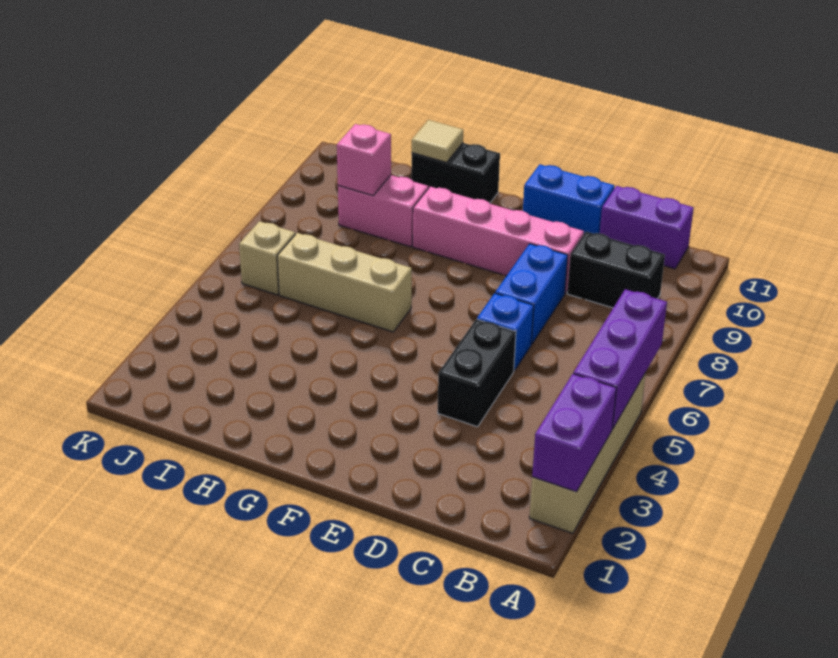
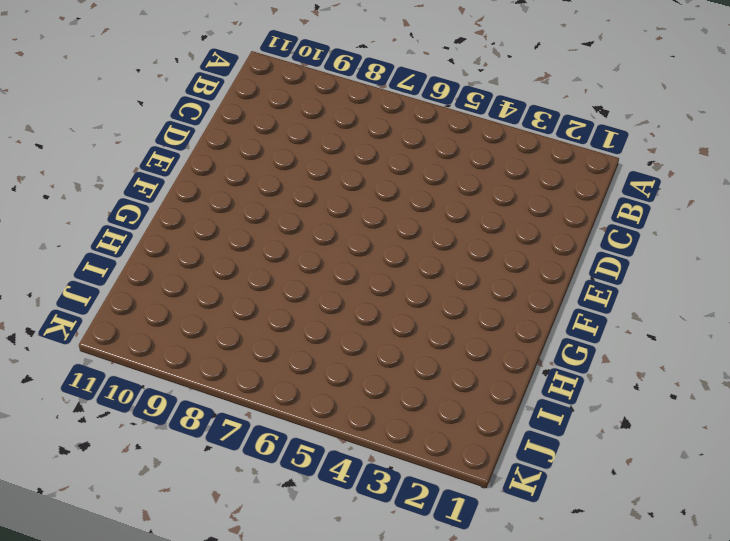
none -> tan 1x4 brick [529,373,646,533]
none -> black 1x2 brick [567,232,665,308]
none -> purple 1x2 brick [600,186,694,269]

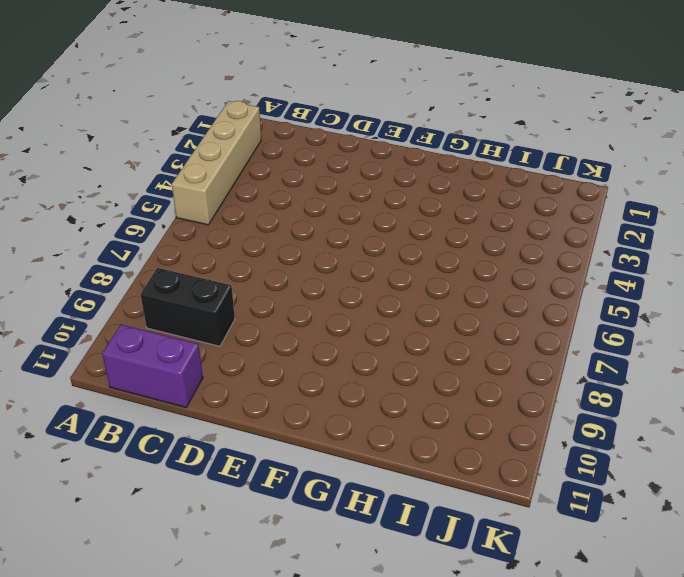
none -> black 1x2 brick [438,319,516,427]
none -> blue 1x1 brick [477,293,534,371]
none -> blue 1x2 brick [495,244,568,344]

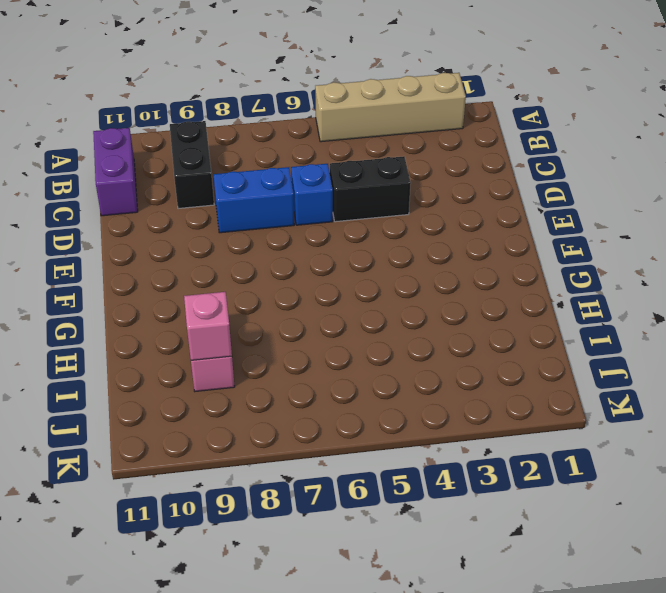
none -> pink 1x4 brick [413,187,584,293]
none -> blue 1x2 brick [523,164,615,234]
none -> tan 1x3 brick [277,233,412,332]

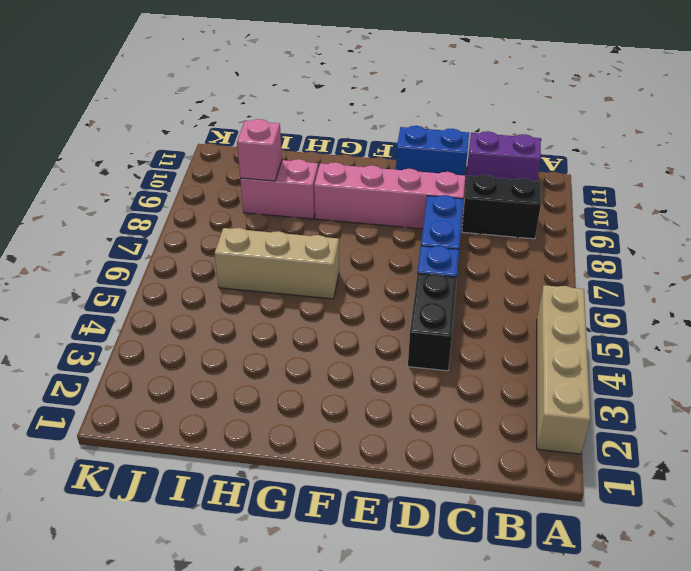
none -> black 1x2 brick [411,143,500,203]
none -> tan 1x1 brick [239,221,295,295]
none -> purple 1x2 brick [532,374,617,492]

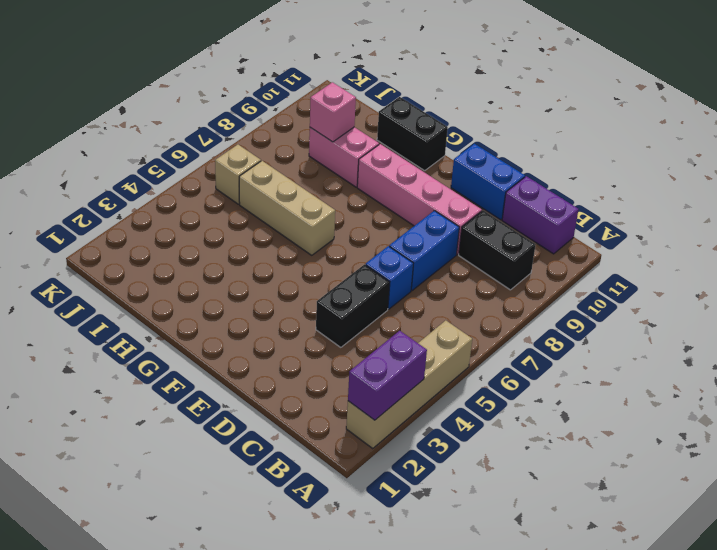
none -> purple 1x3 brick [573,289,667,429]
none -> tan 1x1 tile [412,120,463,163]

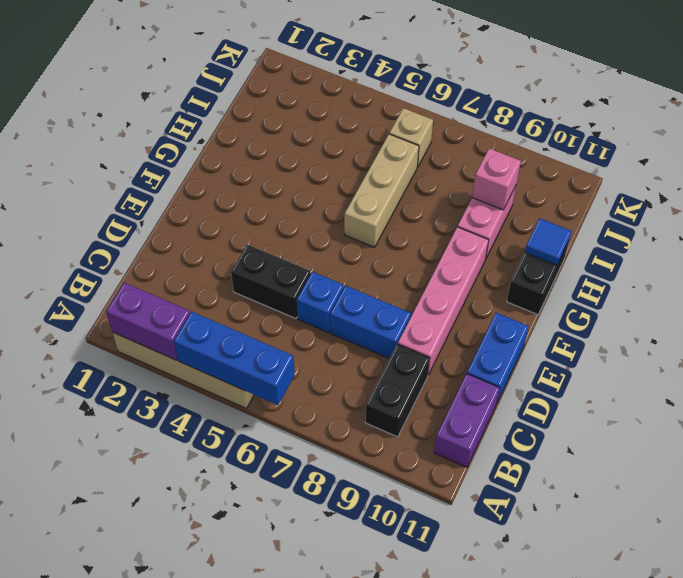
blue 1x3 brick [174,312,294,405] -> purple 1x3 brick [573,289,667,429]
blue 1x1 tile [525,218,572,265] -> tan 1x1 tile [412,120,463,163]

